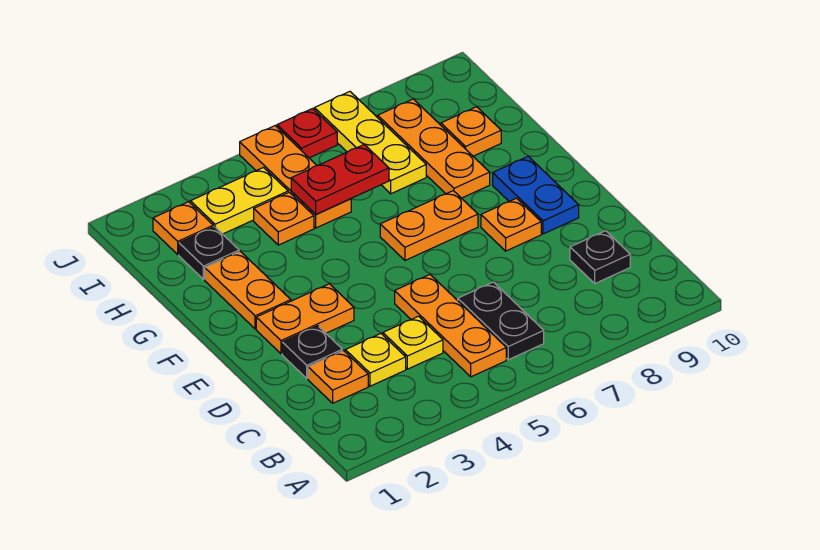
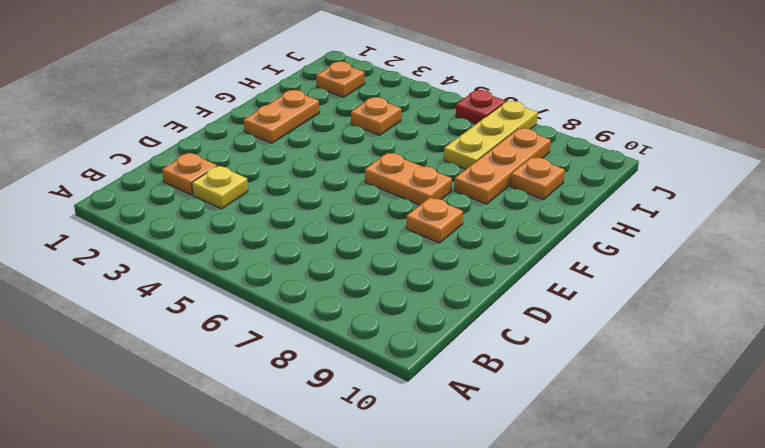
none -> orange 1x3 plate [395,275,506,377]
none -> black 1x2 plate [458,282,544,360]
none -> yellow 1x1 plate [383,316,443,369]

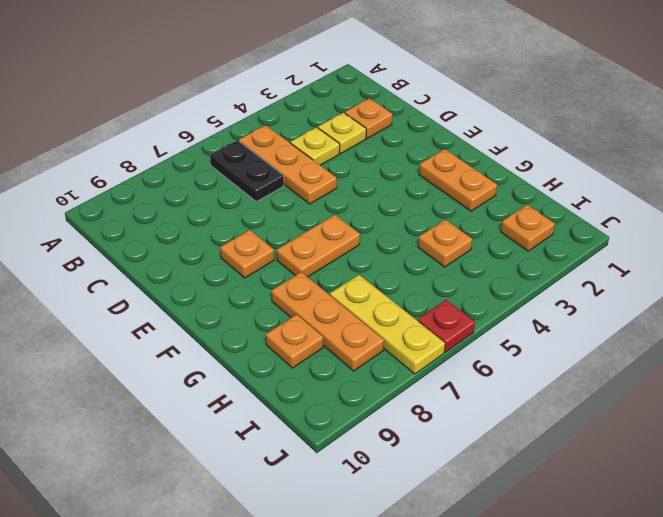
none -> black 1x1 plate [570,231,630,283]
none -> black 1x1 plate [282,326,342,378]
none -> orange 1x2 plate [256,284,354,354]

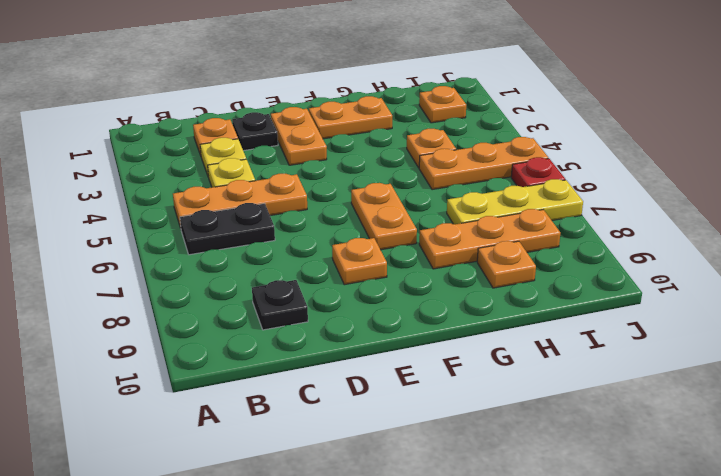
none -> blue 1x2 plate [493,156,579,234]
none -> black 1x1 plate [179,227,239,279]
none -> yellow 1x2 plate [190,168,288,234]

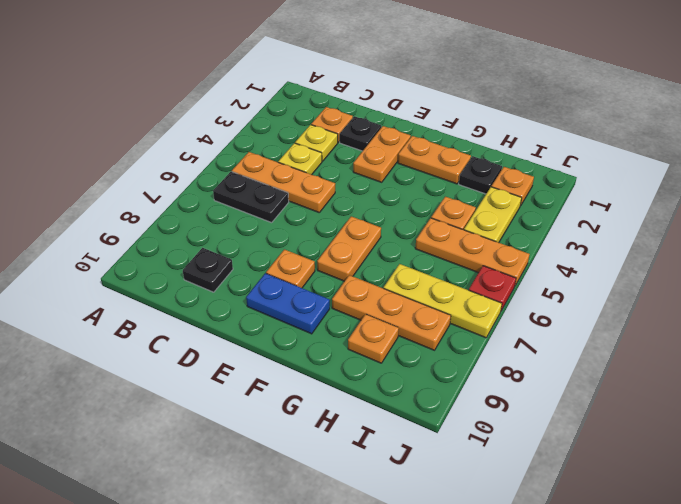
none -> red 1x2 plate [291,145,389,214]

